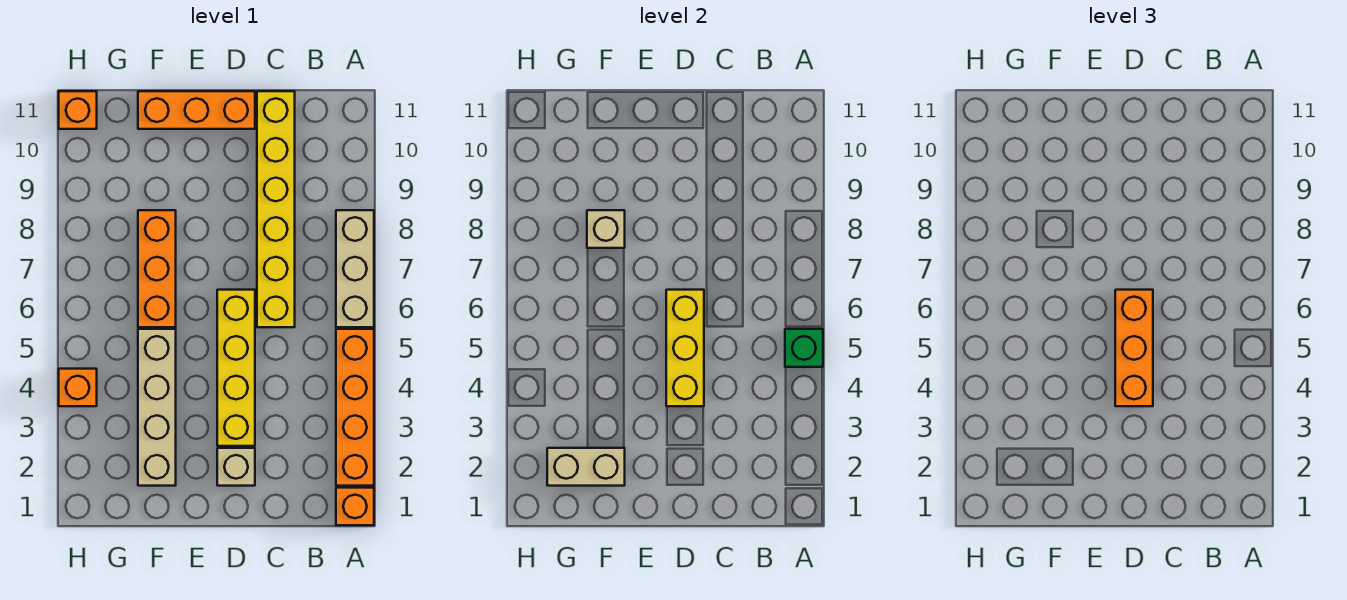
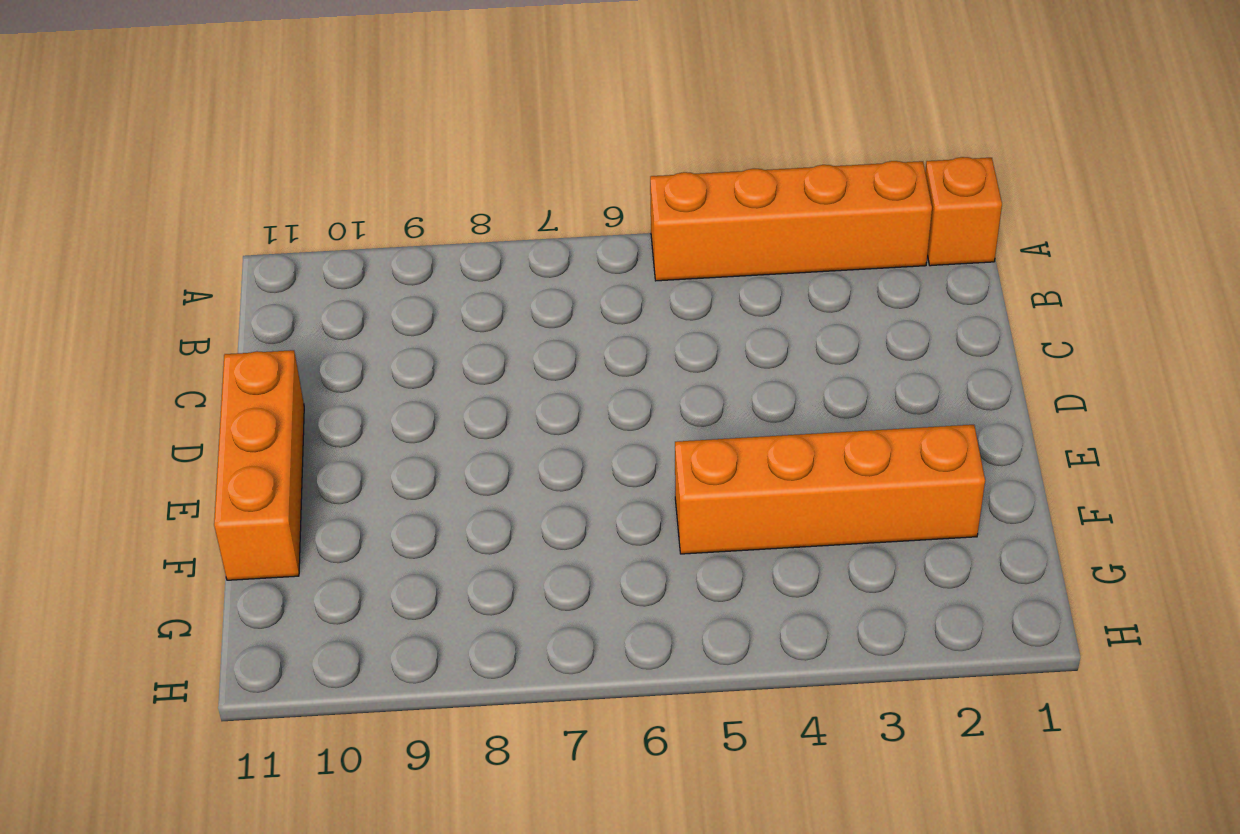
orange 1x4 brick [675,425,985,554] -> tan 1x4 brick [138,329,176,486]
none -> tan 1x3 brick [336,210,374,327]
none -> yellow 1x6 brick [257,91,295,327]
none -> tan 1x1 brick [217,448,255,486]

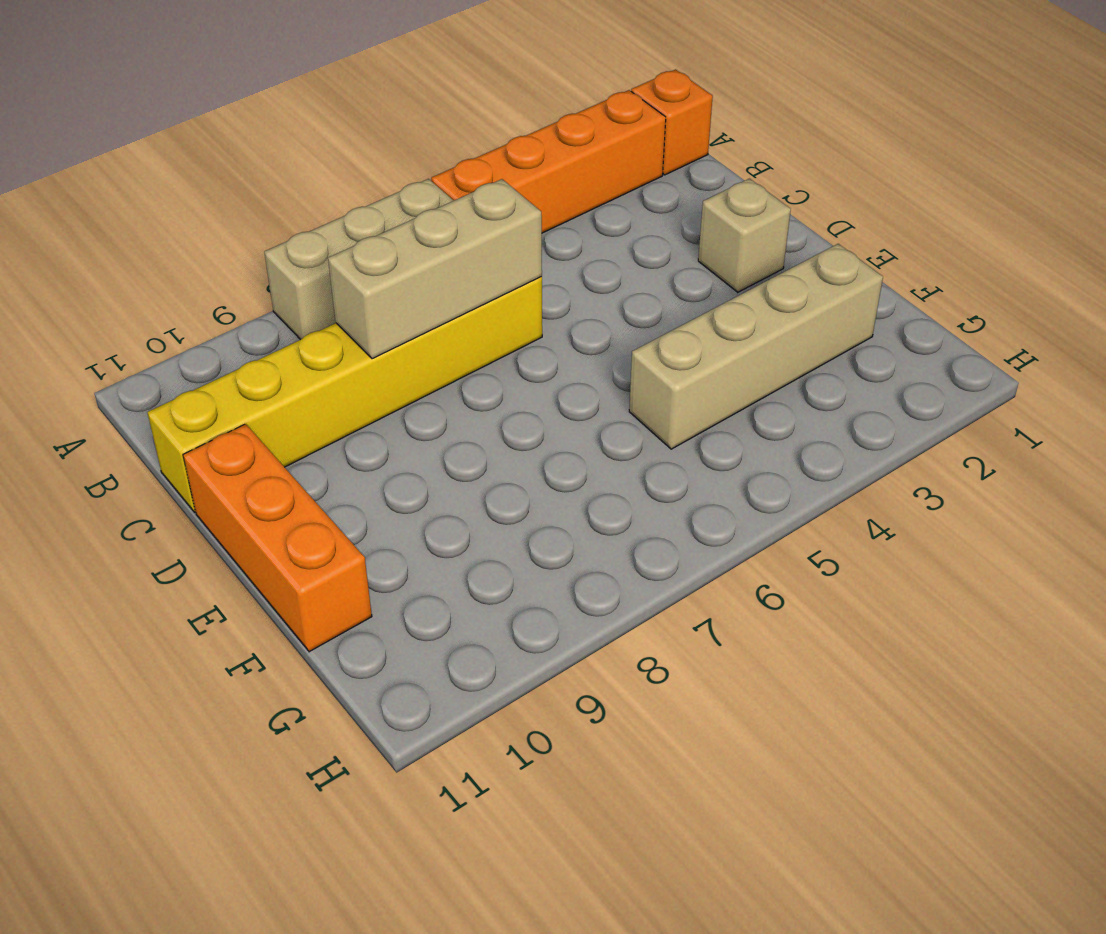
tan 1x3 brick [328,179,542,359] -> none
none -> yellow 1x4 brick [217,290,255,446]
none -> orange 1x3 brick [138,210,176,327]
none -> orange 1x1 brick [59,369,97,406]

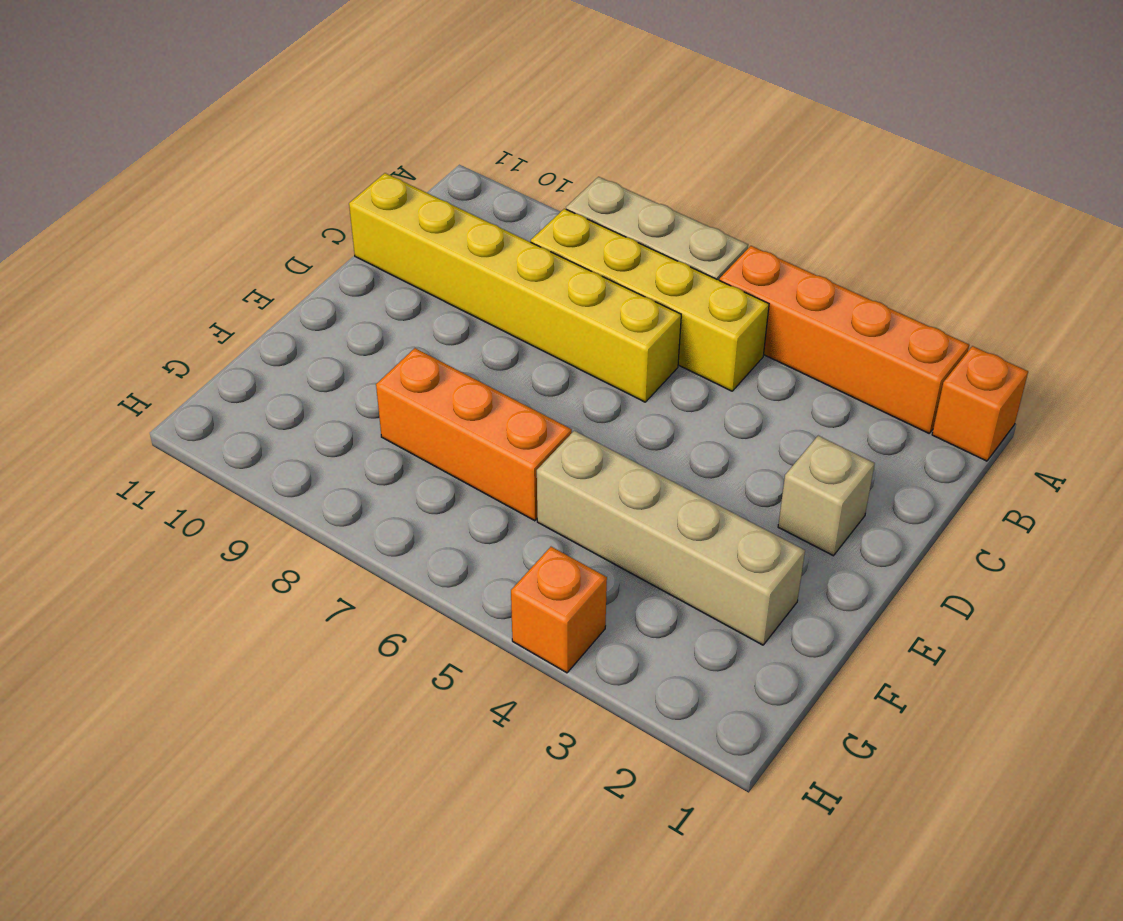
yellow 1x4 brick [531,209,769,391] -> yellow 1x4 brick moved to [217,290,255,446]
none -> orange 1x3 brick [138,91,255,129]
none -> orange 1x1 brick [59,91,97,129]
none -> green 1x1 brick [785,329,823,367]

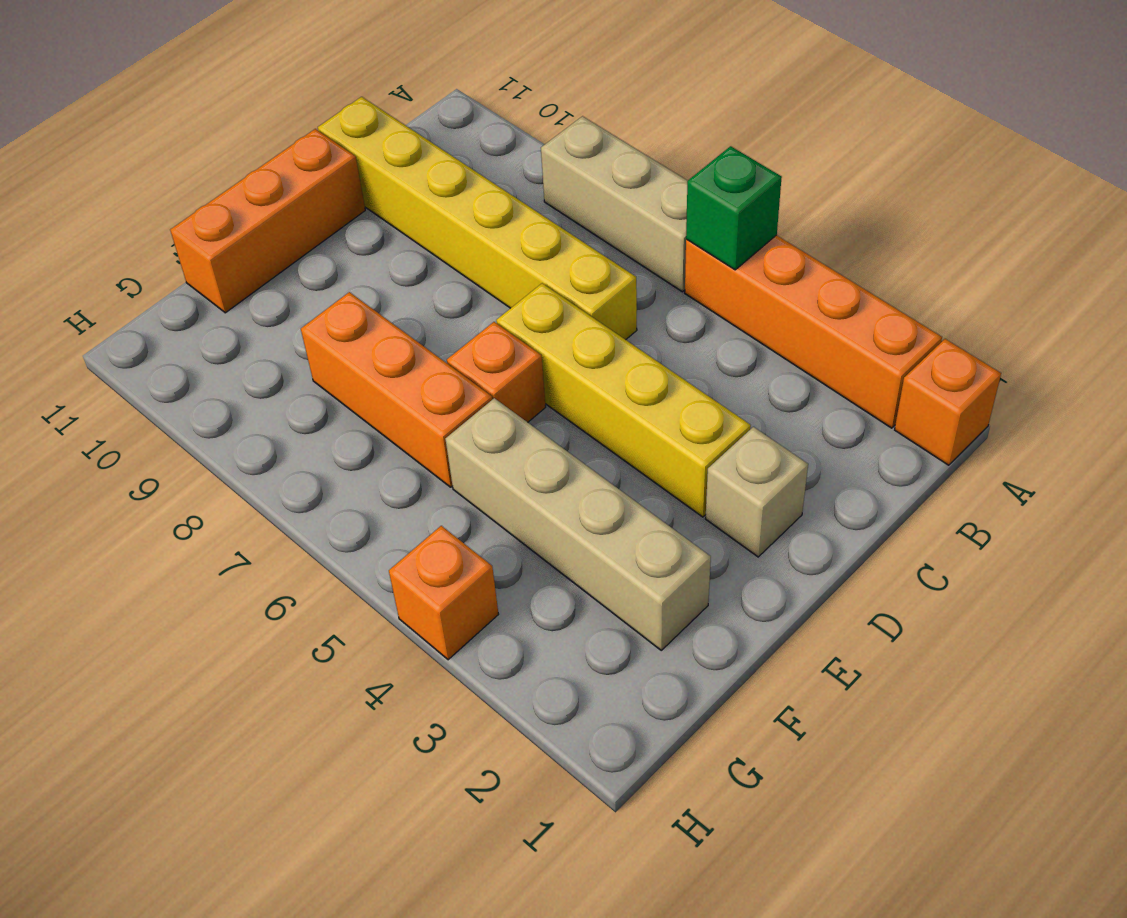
orange 1x1 brick [447,322,546,422] -> orange 1x1 brick moved to [59,91,97,129]
none -> yellow 1x3 brick [666,290,704,406]
none -> tan 1x2 brick [547,448,625,486]
none -> tan 1x1 brick [587,210,625,248]

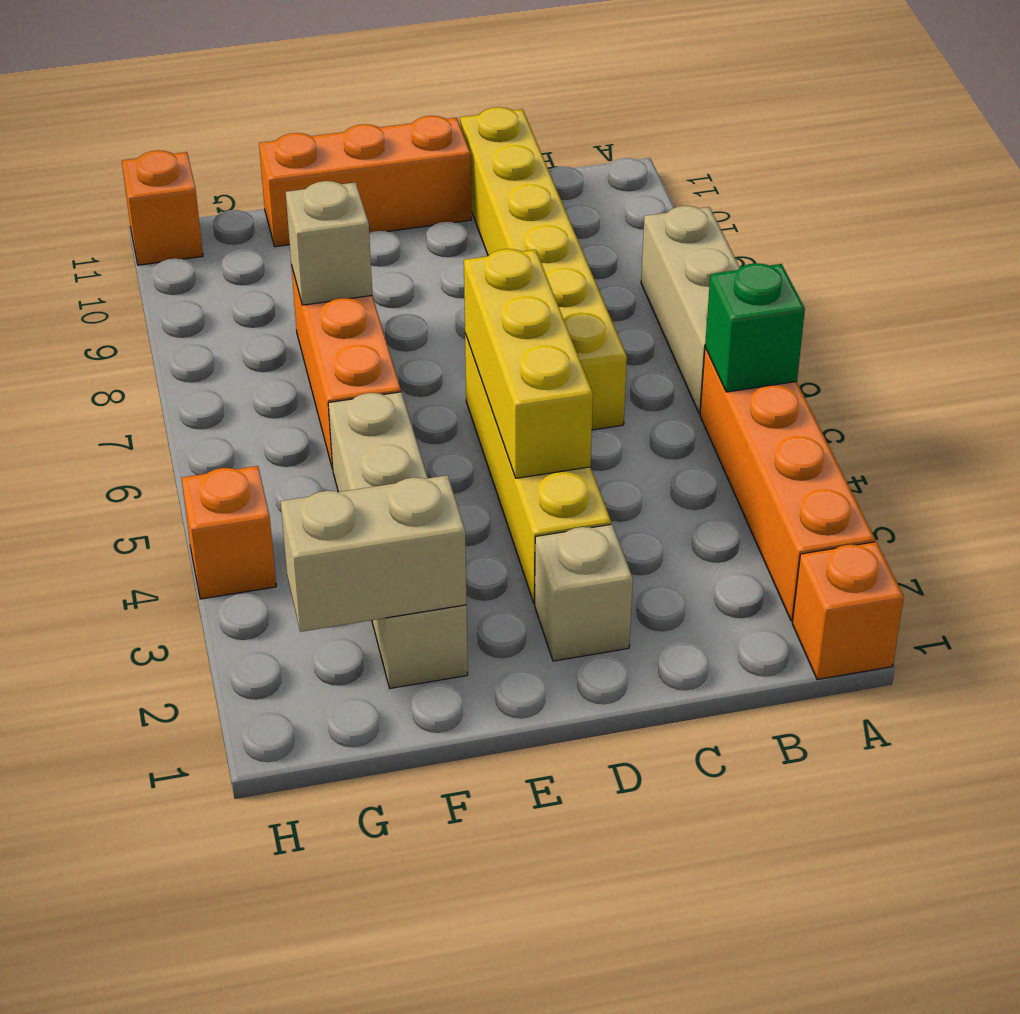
none -> orange 1x3 brick [1115,290,1153,406]

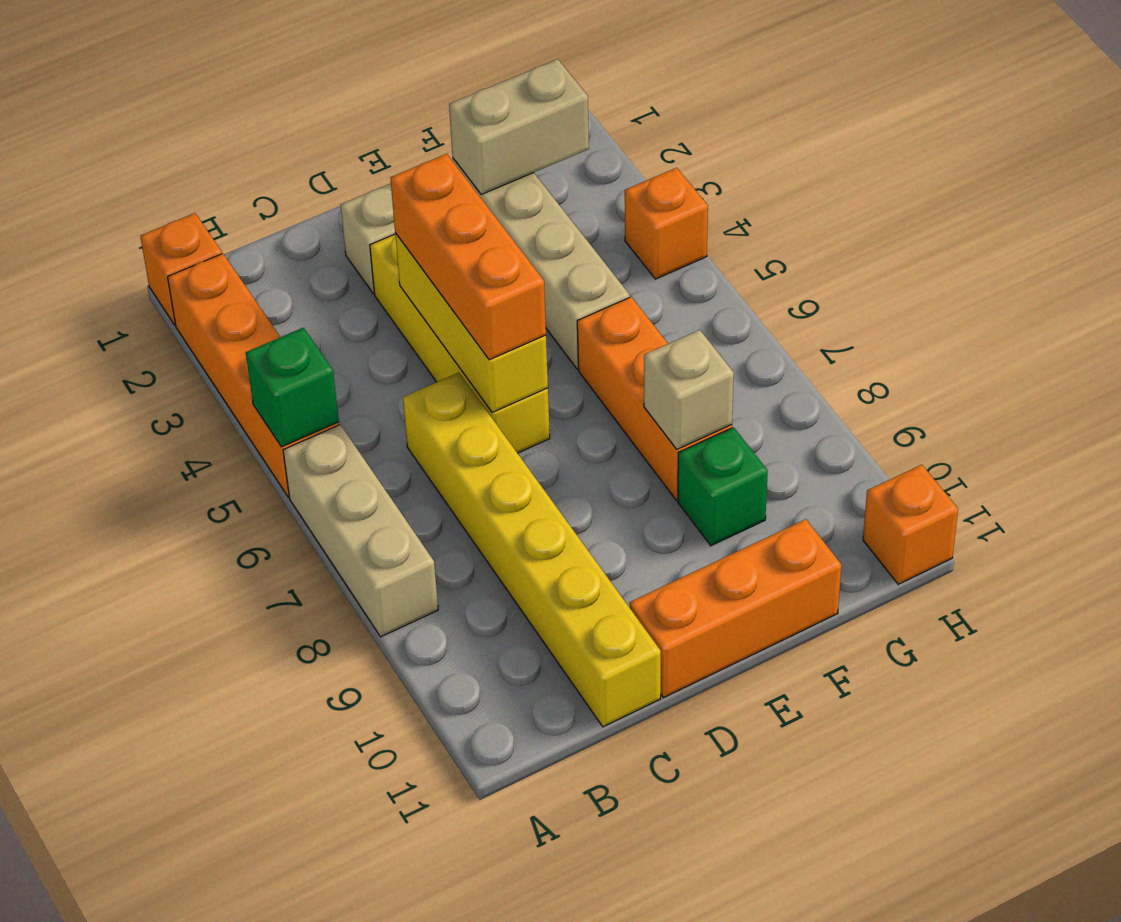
green 1x1 brick [678,427,768,546] -> none

